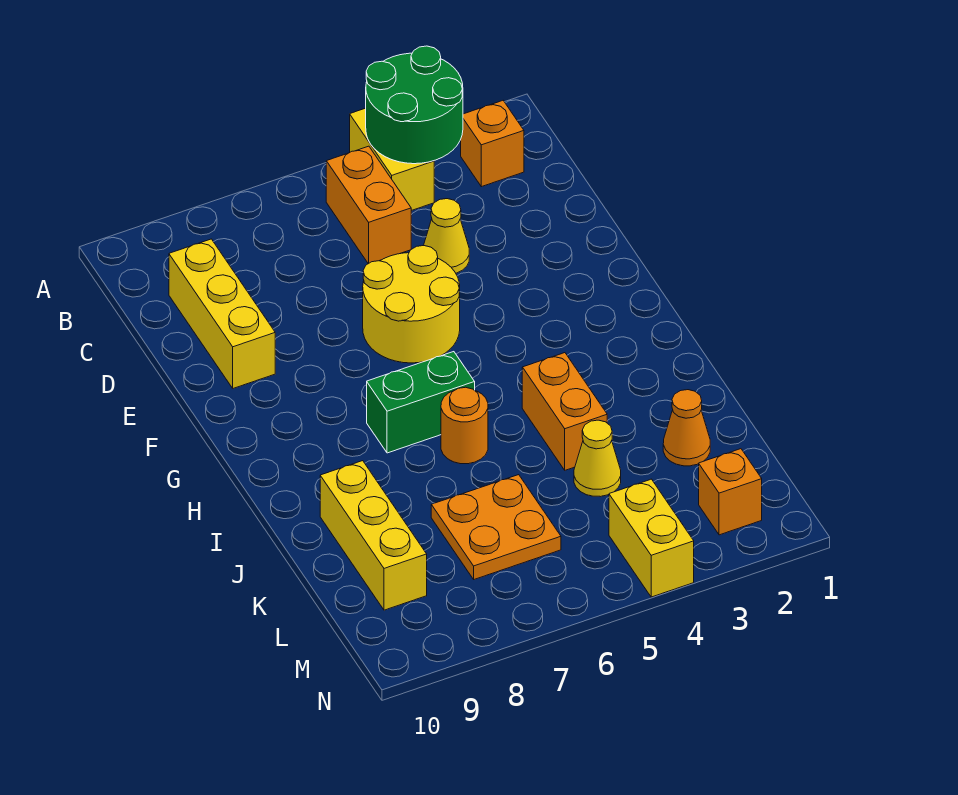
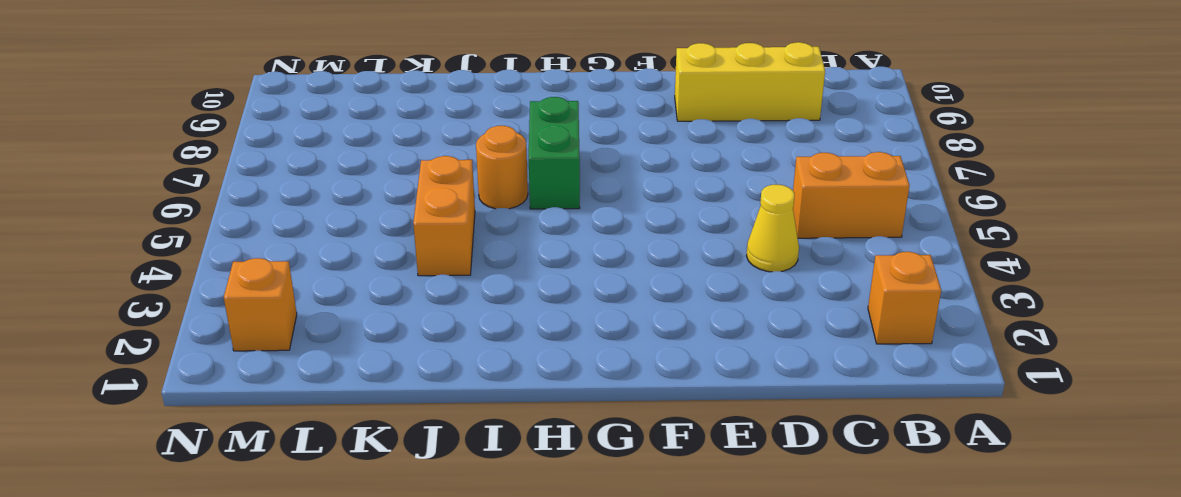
orange 1x2 brick [413,156,475,276] -> orange 1x2 brick turned to [522,353,607,470]
none -> yellow 1x2 brick [350,108,434,211]
none -> yellow 2x2 round brick [363,246,460,363]
none -> yellow 1x3 brick [320,461,427,610]

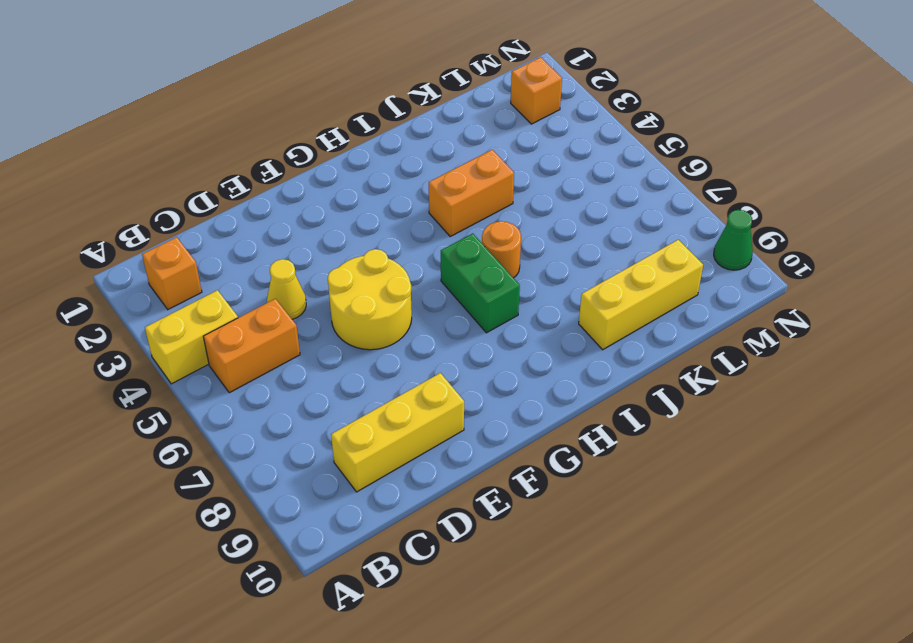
green 1x1 cone [714,210,753,270] -> none
none -> orange 1x1 cone [663,390,710,466]
none -> yellow 1x1 cone [574,420,621,497]
none -> orange 2x2 plate [431,475,561,579]

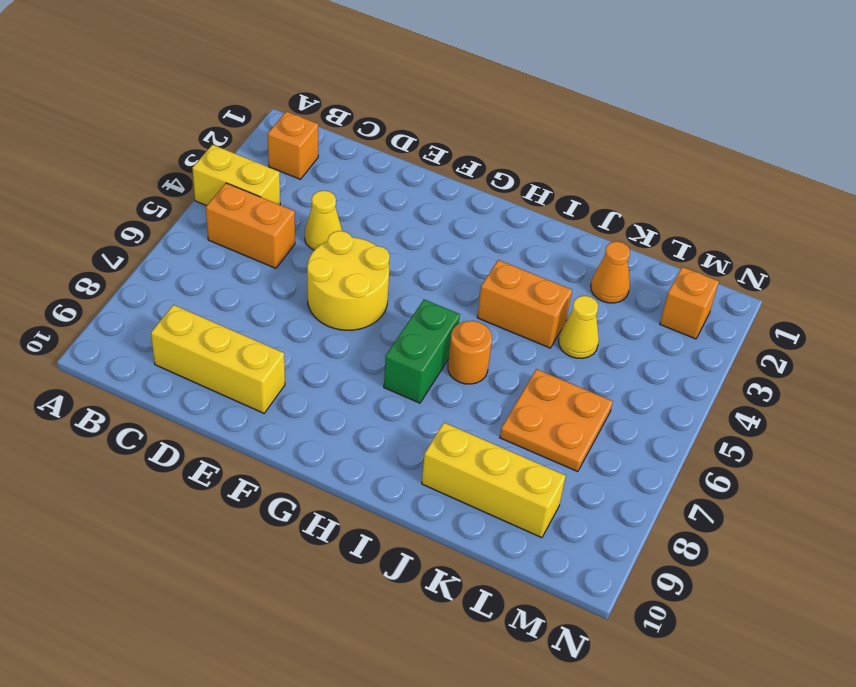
none -> yellow 1x2 brick [609,479,694,597]
none -> green 2x2 round brick [366,46,463,164]

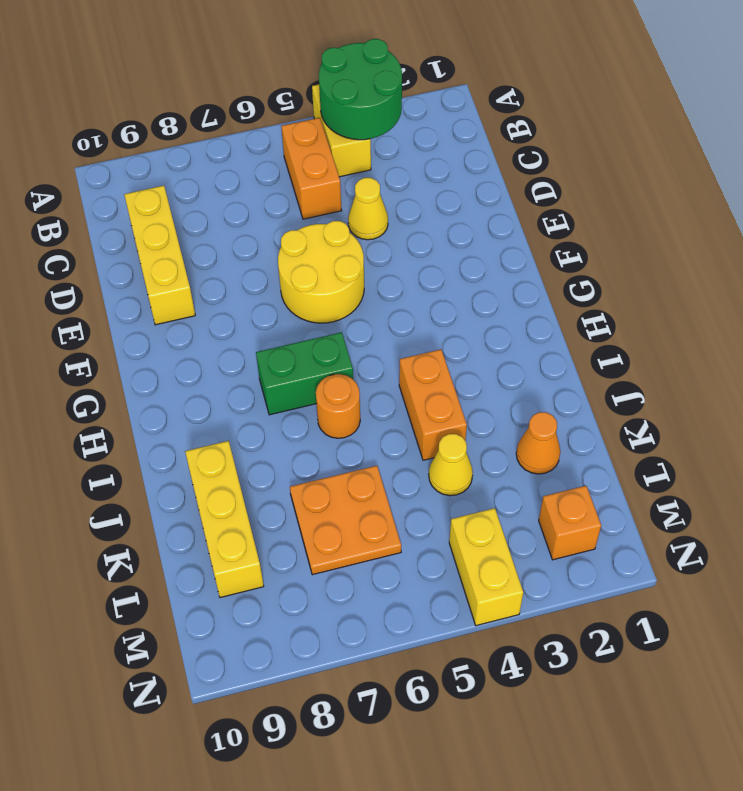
none -> orange 1x1 brick [461,101,524,187]

